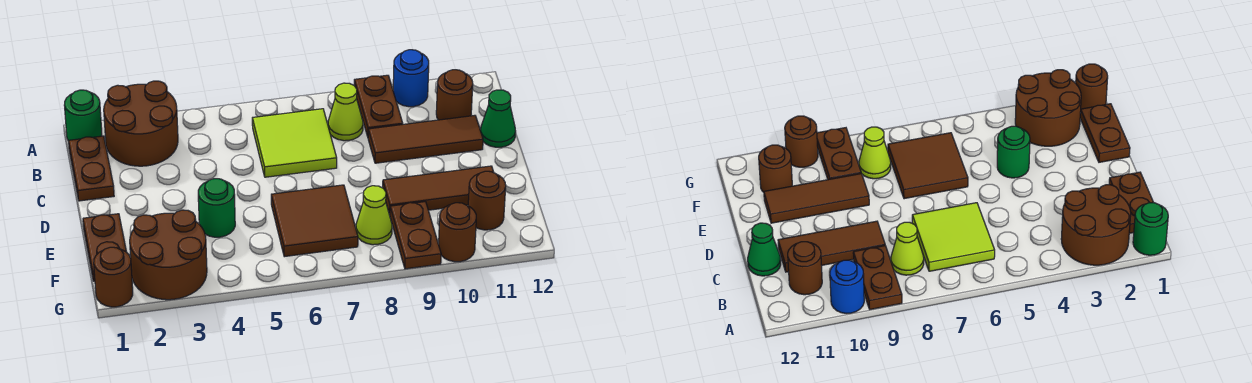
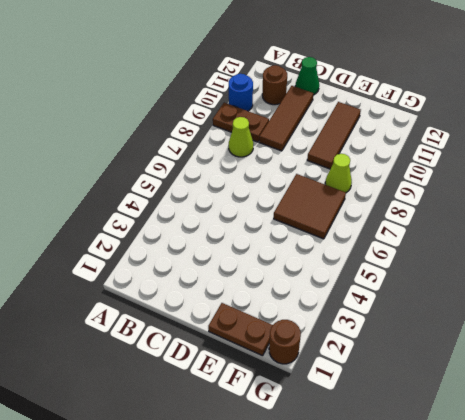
none -> green 1x1 round brick [64,90,102,141]
none -> brown 2x2 round brick [104,81,178,166]
none -> brown 1x2 plate [69,136,114,201]

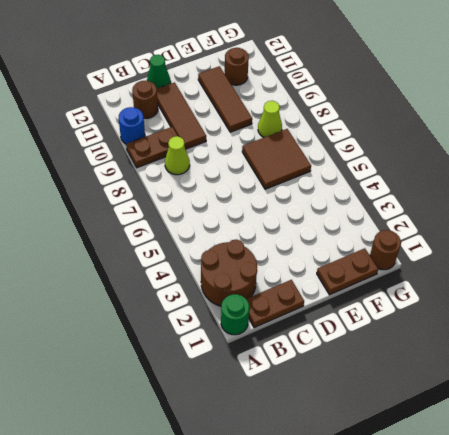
none -> lime 2x2 tile [252,109,337,177]
none -> green 1x1 round brick [198,179,235,237]
none -> brown 2x2 round brick [130,210,207,300]

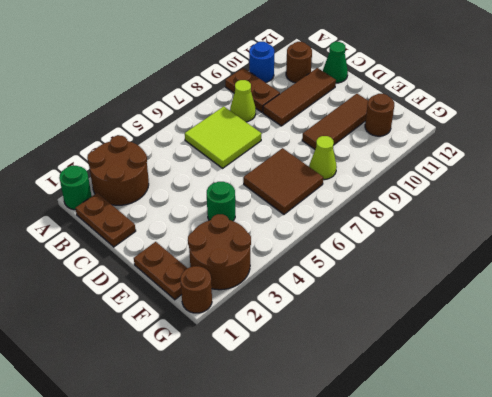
none -> brown 1x2 plate [390,202,441,269]
none -> brown 1x1 round brick [439,203,476,262]

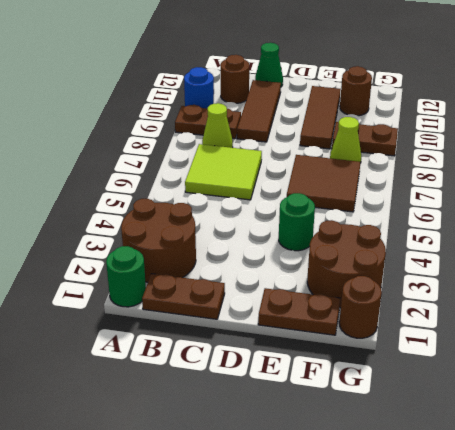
none -> brown 1x1 round brick [439,203,476,262]

